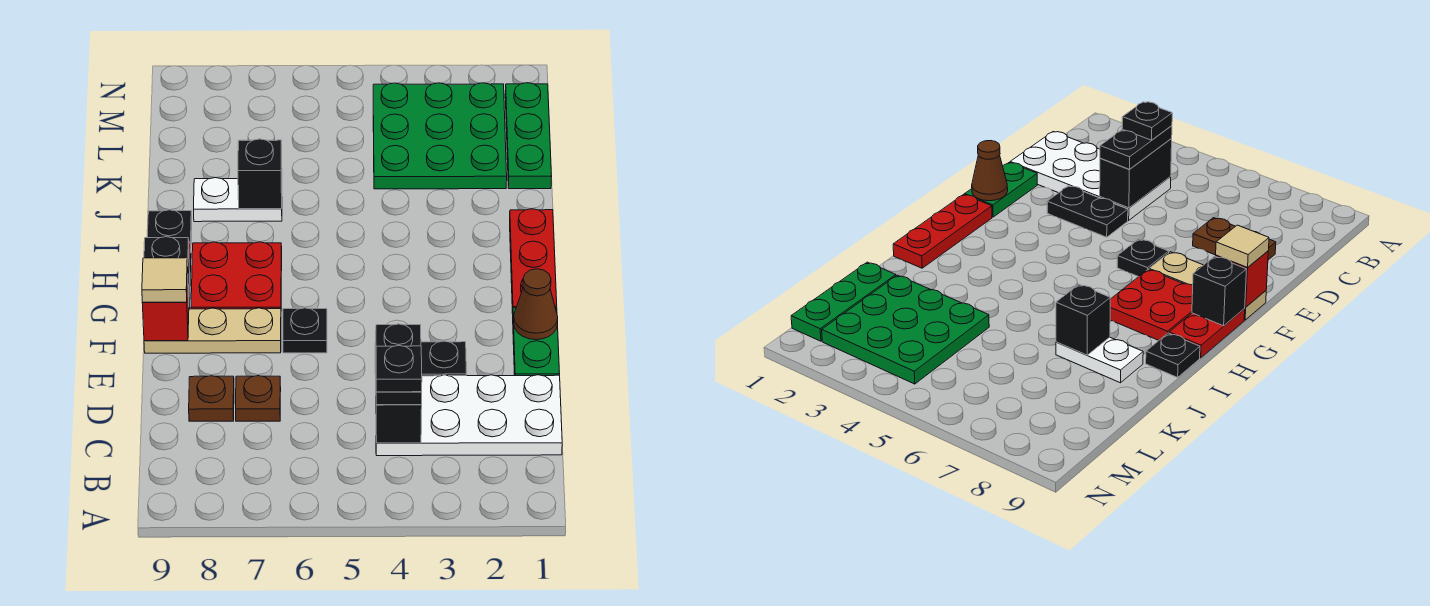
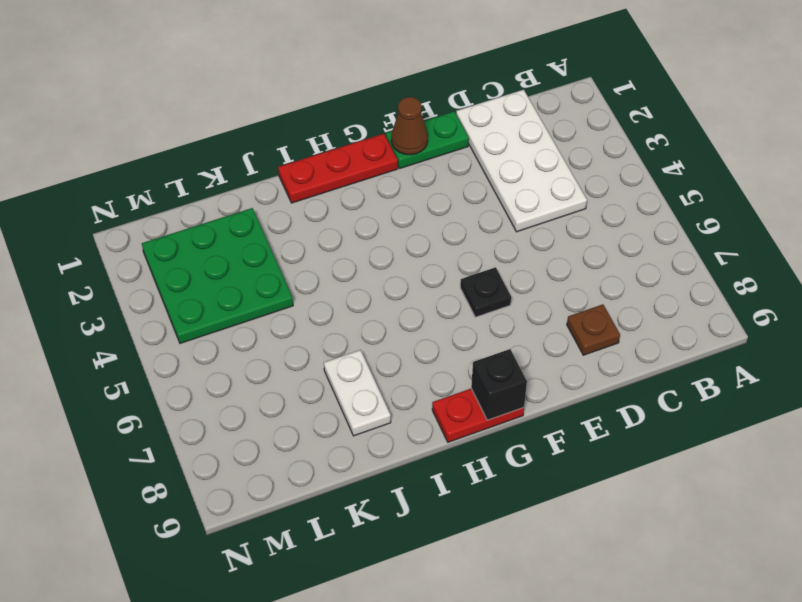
none -> brown 1x1 plate [236,376,281,421]
none -> black 1x2 plate [375,341,466,376]
none -> tan 1x3 plate [144,308,281,353]

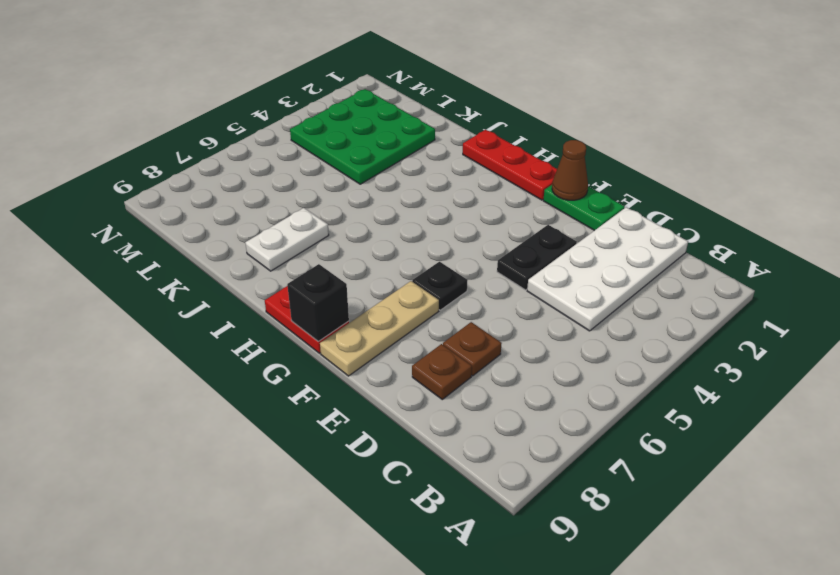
none -> red 2x2 plate [191,242,282,309]
none -> black 1x1 plate [147,210,192,243]
none -> green 1x3 plate [505,83,552,189]

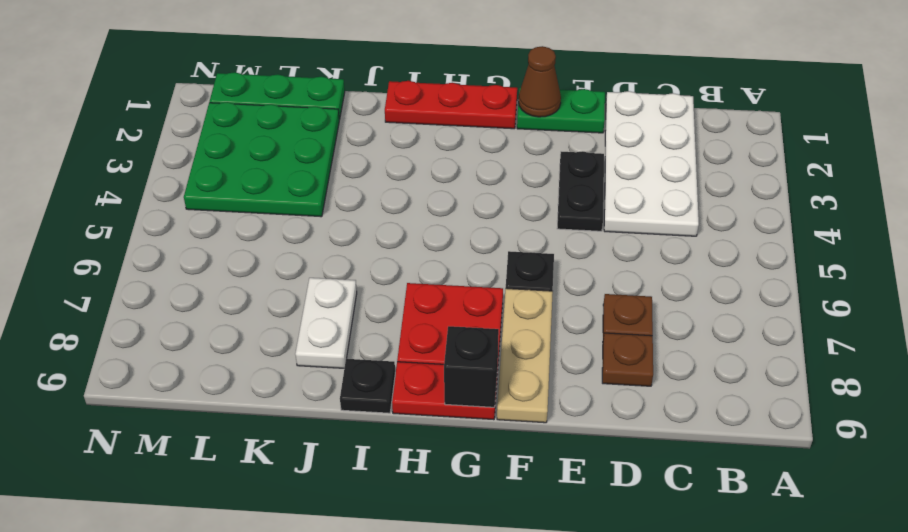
none -> black 1x2 brick [376,405,422,443]
none -> red 1x1 brick [142,276,189,341]
none -> black 1x1 brick [238,139,282,209]

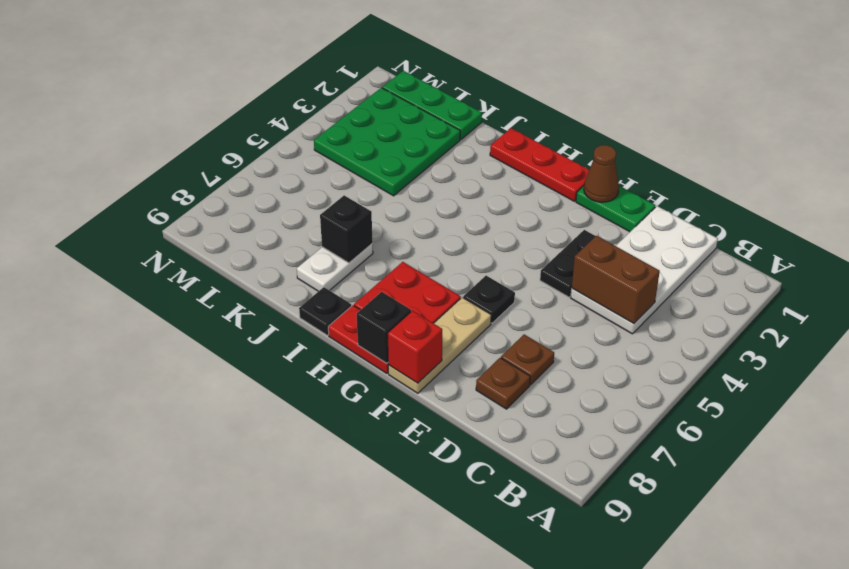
brown 1x2 brick [572,236,660,324] -> black 1x2 brick [376,405,422,443]
none -> black 1x2 plate [376,324,422,405]
none -> tan 1x1 tile [142,258,188,302]
none -> black 1x1 plate [376,345,422,392]

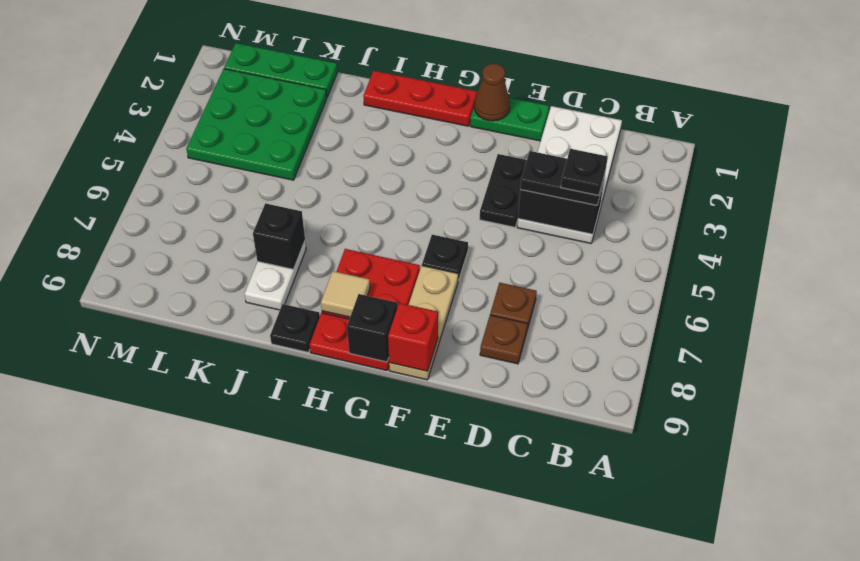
tan 1x1 tile [321,271,370,317] -> tan 1x1 tile moved to [142,258,188,302]

